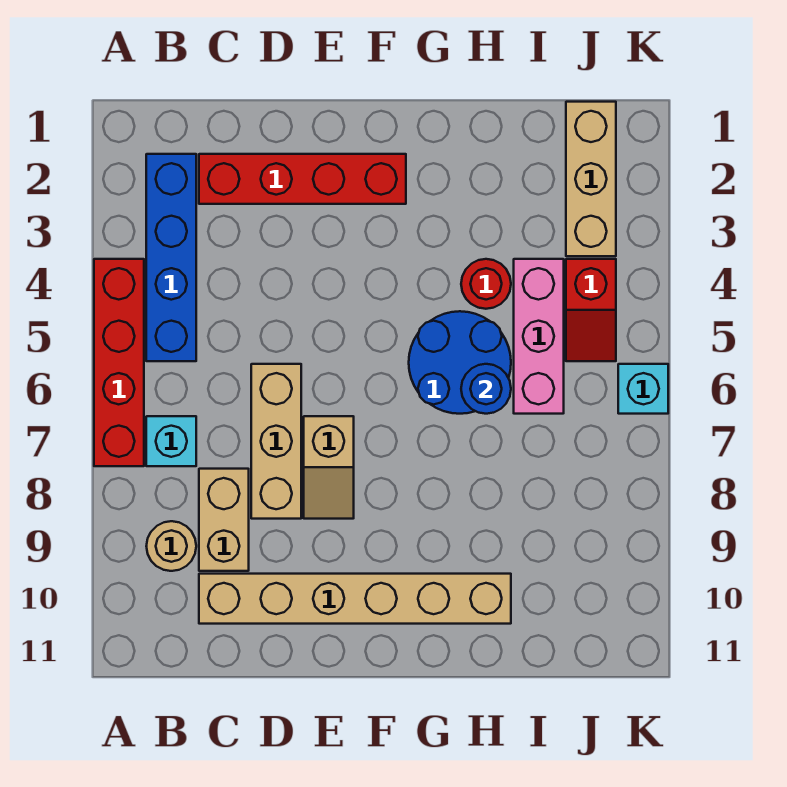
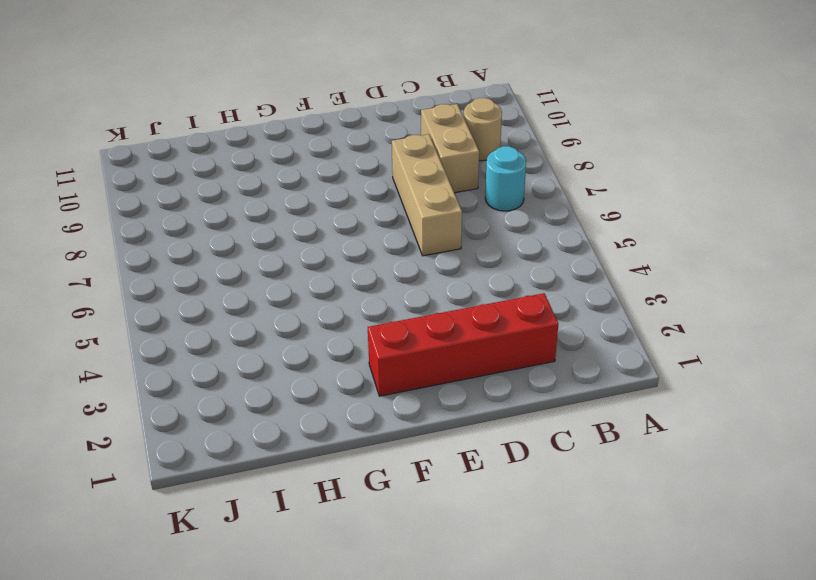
cyan 1x1 round brick [485,146,526,211] -> cyan 1x1 brick [146,416,196,466]
none -> red 1x4 brick [94,259,144,466]
none -> blue 1x4 brick [146,154,196,361]
none -> tan 1x6 brick [199,574,511,624]

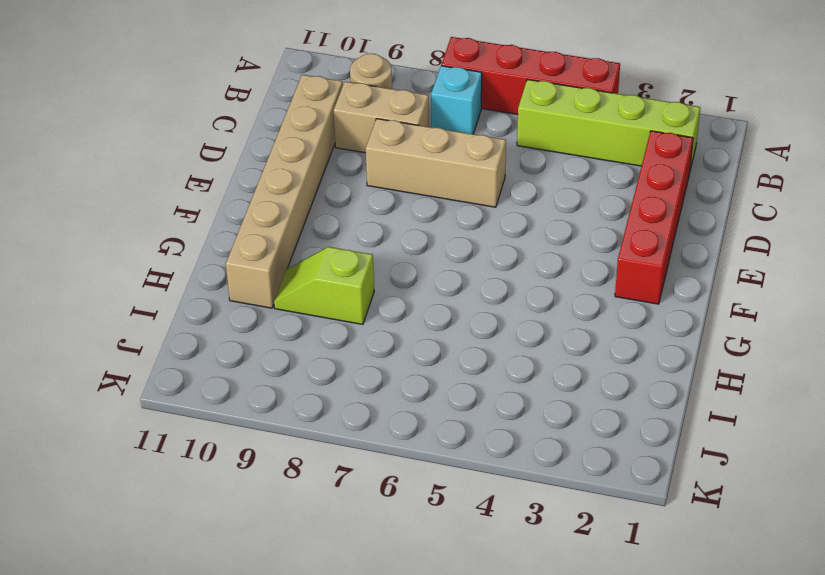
lime 1x4 brick [517,79,700,174] -> blue 1x4 brick [146,154,196,361]
lime 1x2 slope [274,247,374,324] -> none
none -> tan 1x2 slope [304,416,354,519]
none -> blue 2x2 round brick [409,311,511,414]
none -> red 1x1 round brick [461,259,511,309]

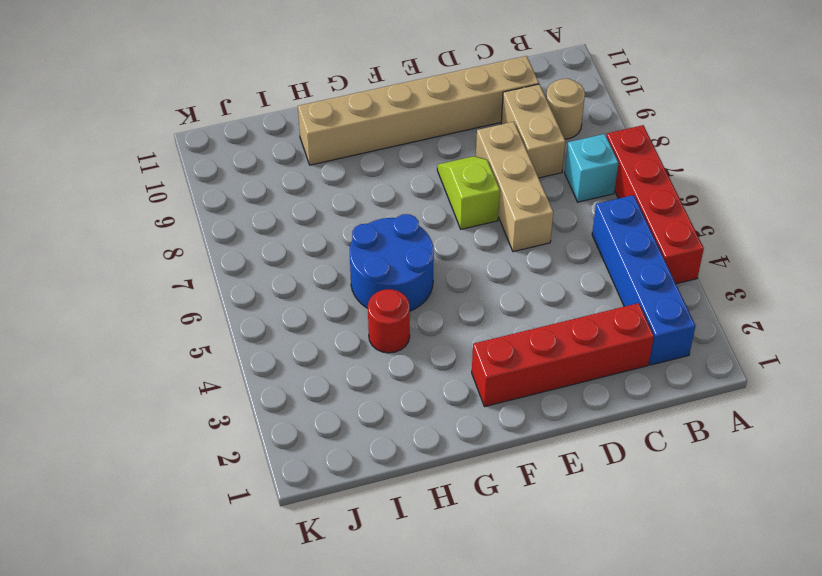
lime 1x2 slope [437,156,500,229] -> tan 1x2 slope [304,416,354,519]
none -> pink 1x3 brick [514,259,564,414]
none -> tan 1x3 brick [566,102,616,256]
none -> red 1x2 slope [566,259,616,361]

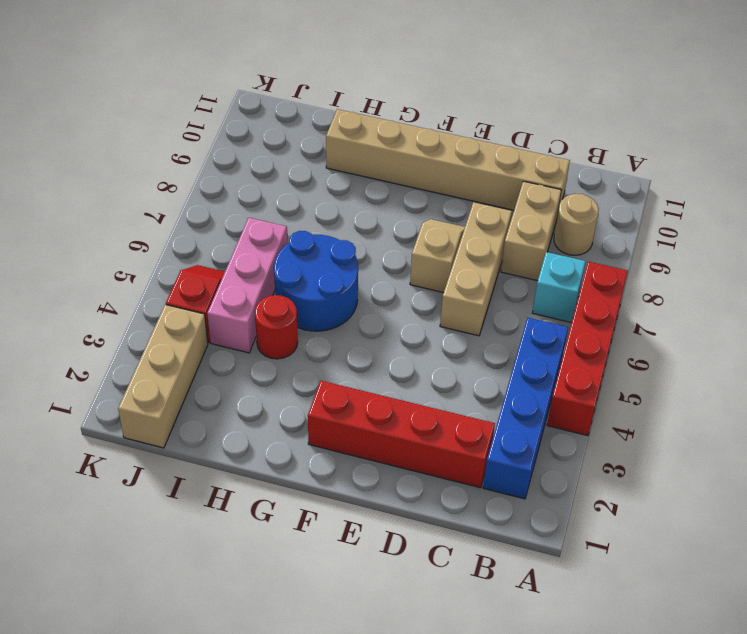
none -> cyan 1x1 brick [618,364,668,414]
none -> blue 1x1 round brick [461,364,511,414]

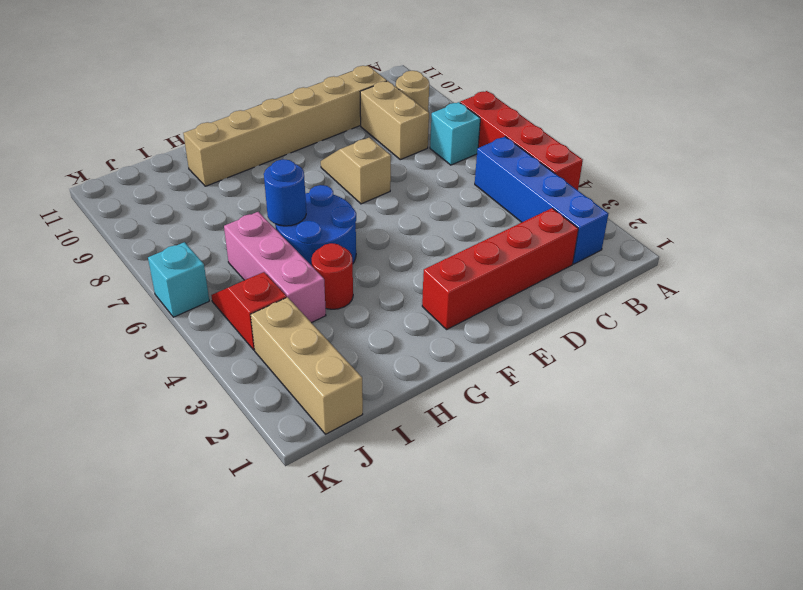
none -> tan 1x3 brick [251,364,301,519]

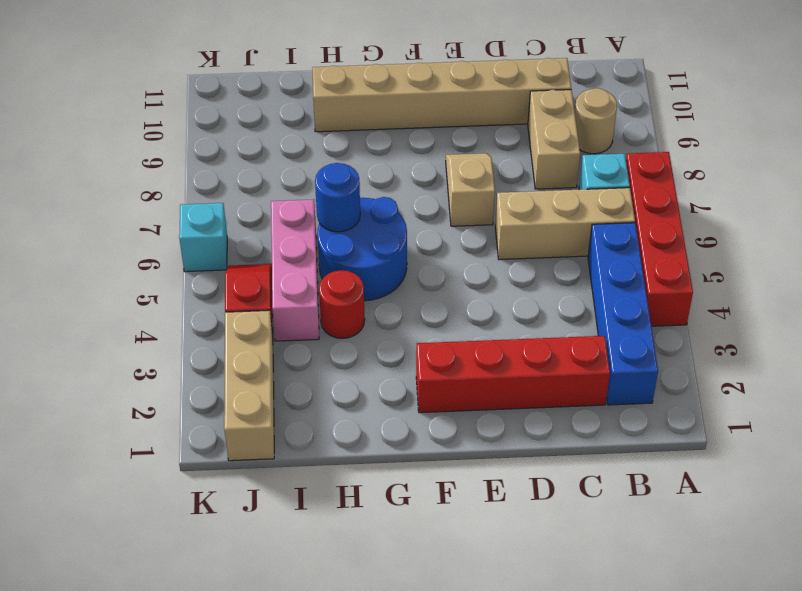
tan 1x3 brick [495,188,635,260] -> tan 1x3 brick turned to [251,364,301,519]

